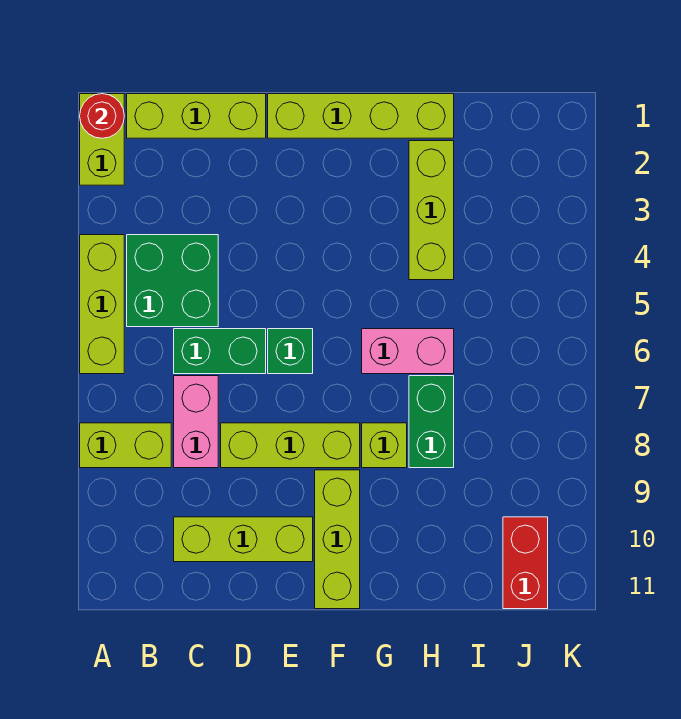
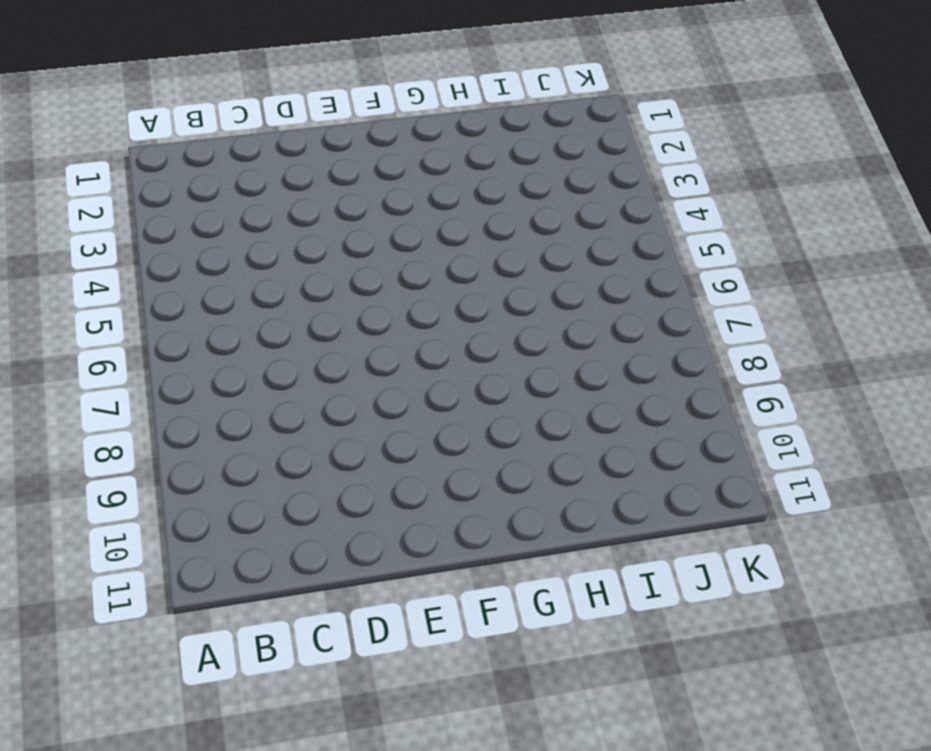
none -> lime 1x2 brick [80,94,124,185]
none -> lime 1x3 brick [80,235,124,374]
none -> lime 1x2 brick [80,423,171,468]

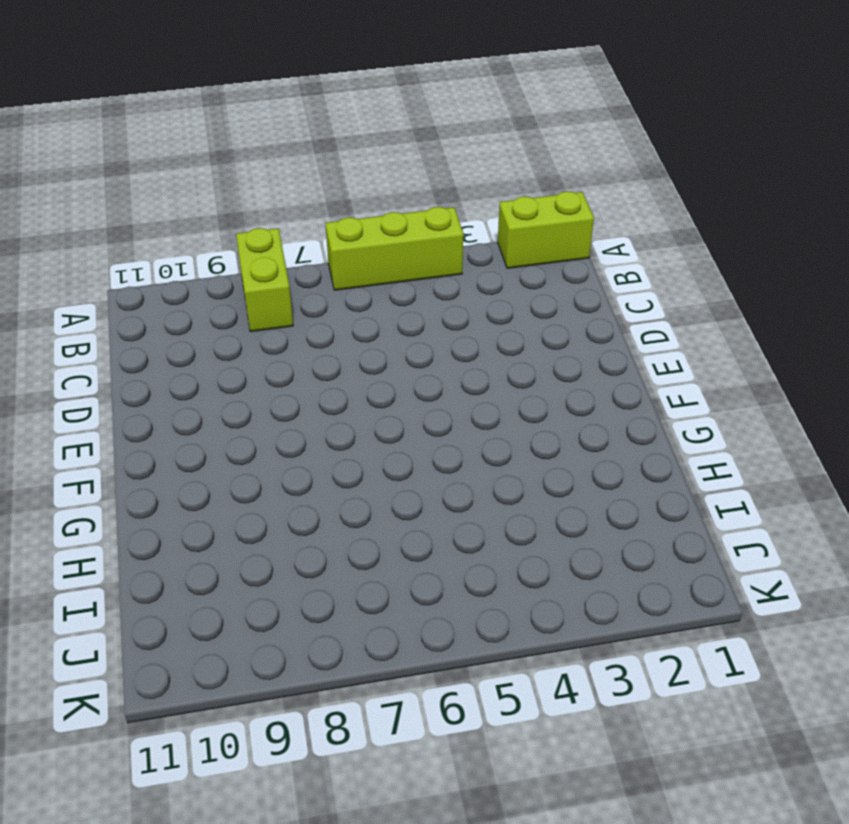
none -> lime 1x3 brick [127,94,266,138]
none -> green 2x2 brick [127,235,218,327]
none -> green 1x2 brick [174,329,266,374]

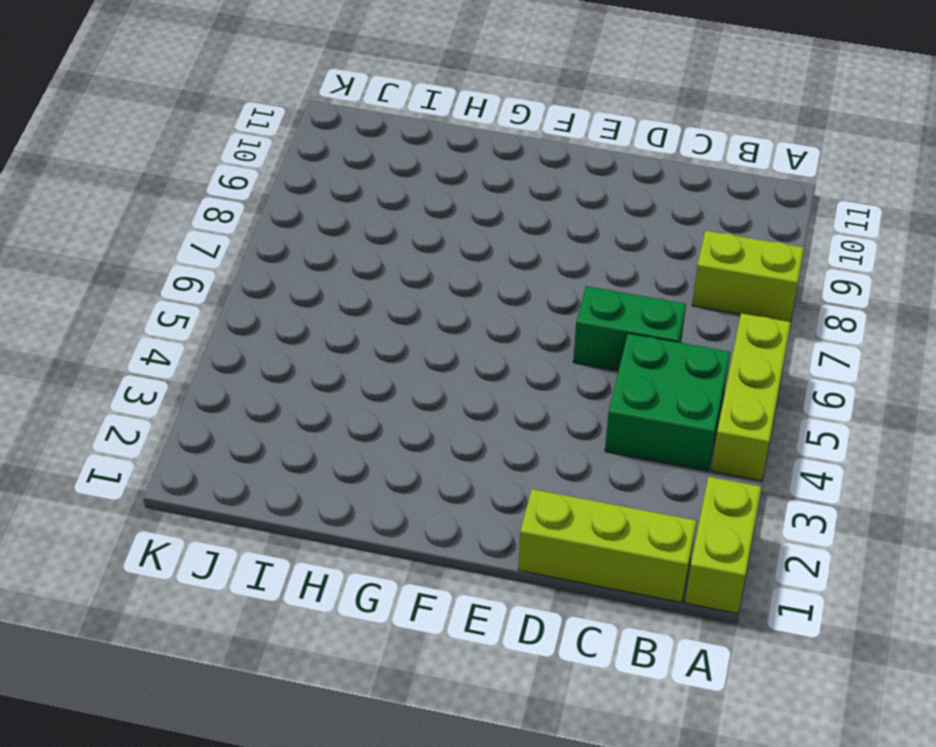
none -> pink 1x2 brick [174,376,218,468]
none -> lime 1x3 brick [174,517,313,562]
none -> lime 1x3 brick [221,423,360,468]

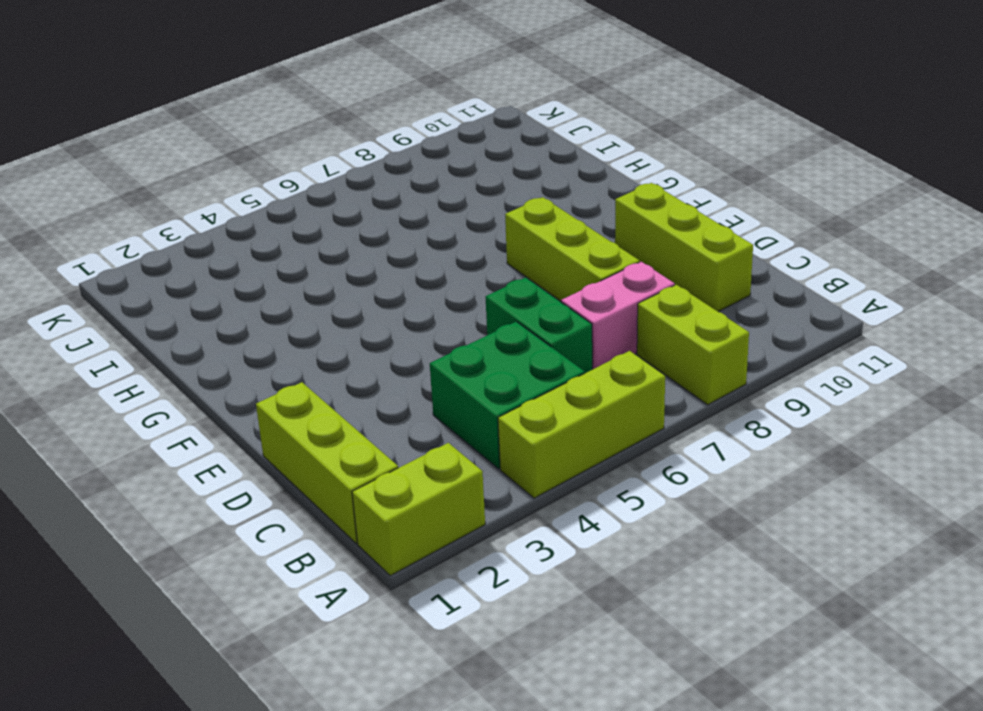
none -> lime 1x4 brick [268,94,454,138]
none -> green 1x1 brick [268,329,313,374]
none -> lime 1x3 brick [315,470,360,609]

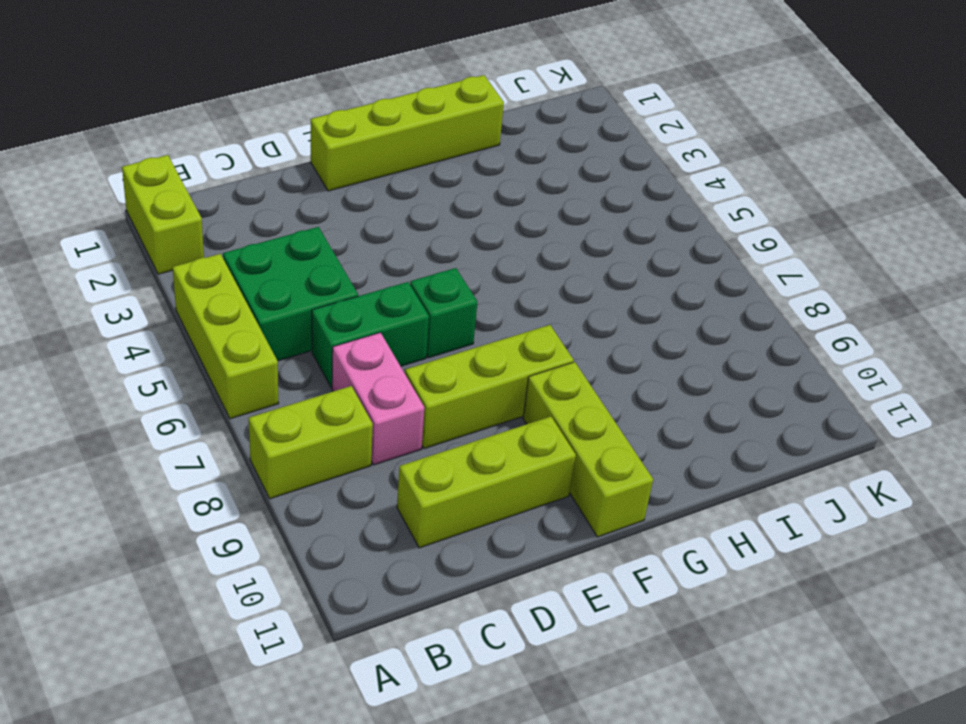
none -> lime 1x3 brick [127,94,266,138]
none -> pink 1x2 brick [362,329,454,374]
none -> lime 1x1 brick [362,423,407,468]

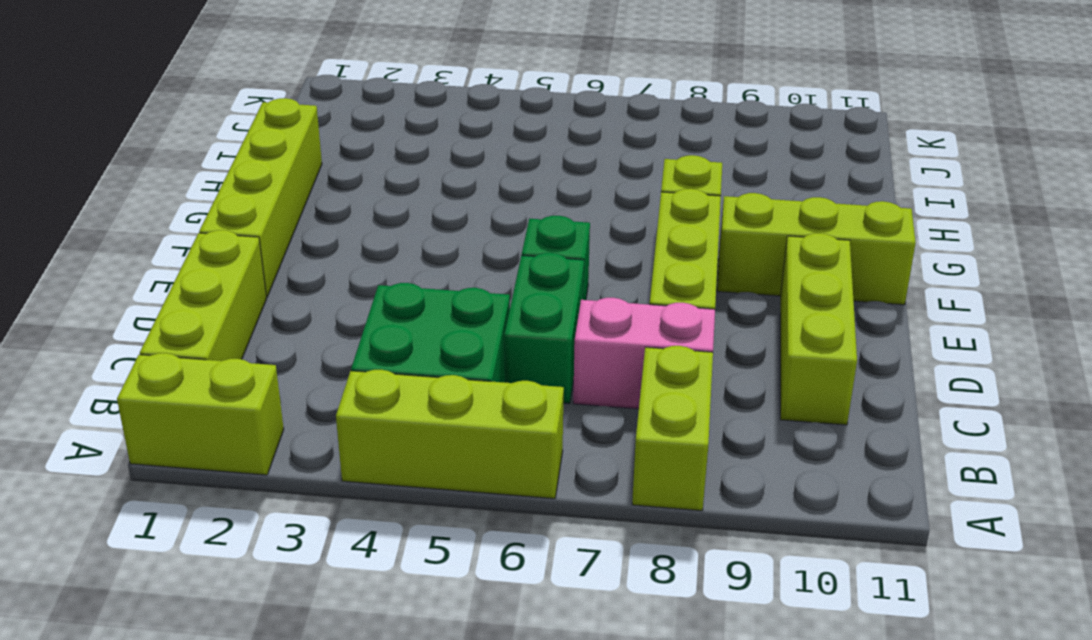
none -> pink 1x2 brick [362,329,454,374]
none -> lime 1x3 brick [409,141,454,280]
none -> green 1x2 brick [409,376,454,468]

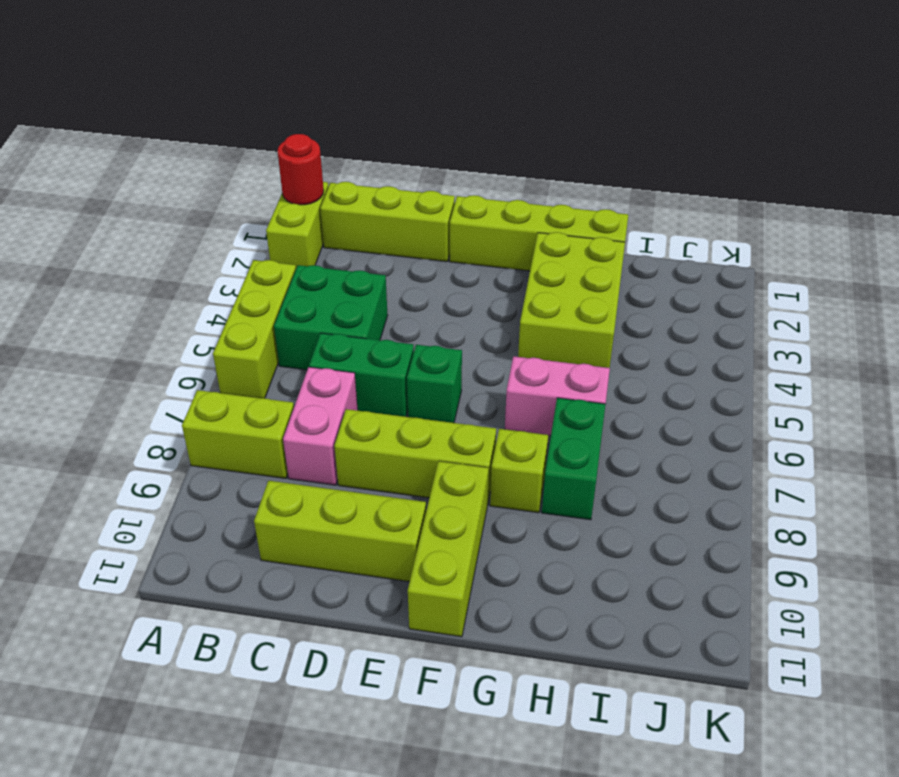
lime 2x3 brick [518,232,625,368] -> lime 1x3 brick [409,141,454,280]
none -> red 1x2 brick [503,517,548,609]

